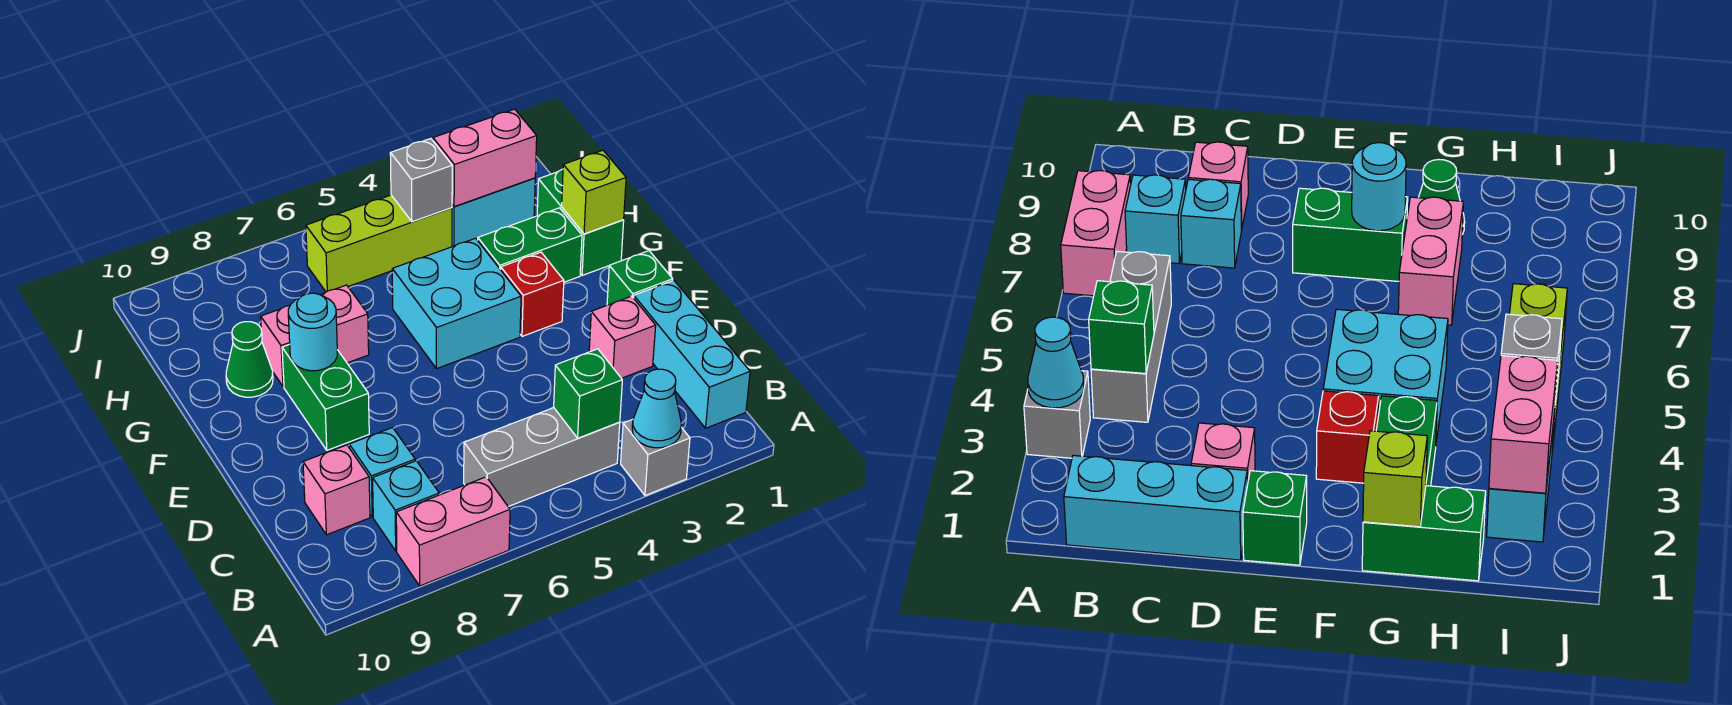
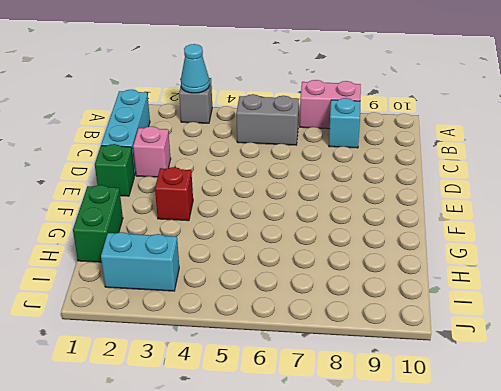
grey 1x2 brick [236,94,299,145] -> grey 1x3 brick [464,408,620,507]
none -> cyan 1x1 brick [349,428,415,517]
none -> pink 1x1 brick [303,445,370,535]
none -> green 1x2 brick [282,344,369,450]

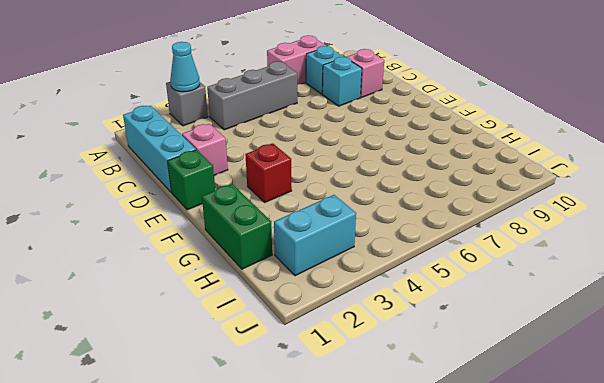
none -> green 1x2 brick [282,344,369,450]
none -> cyan 2x2 brick [392,238,521,369]
none -> green 1x2 brick [478,208,582,282]

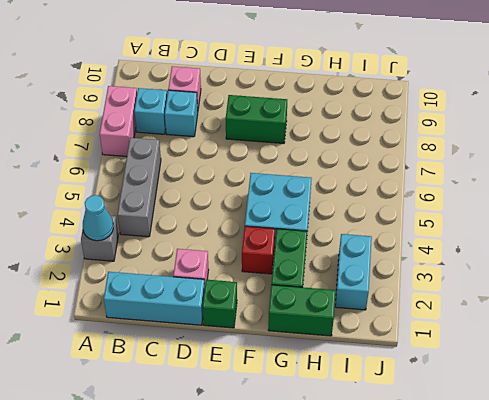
none -> pink 1x2 brick [261,285,369,387]
none -> green 1x1 cone [226,322,273,397]
none -> lime 1x3 brick [306,195,452,292]

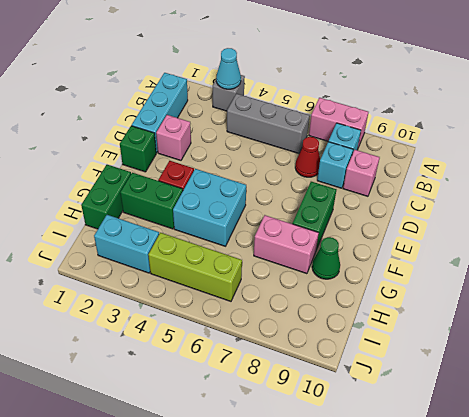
red 1x1 cone [295,137,320,177] -> none
none -> green 1x1 brick [554,349,622,438]
none -> cyan 1x1 round brick [288,293,337,371]
none -> lime 1x1 brick [562,150,626,234]

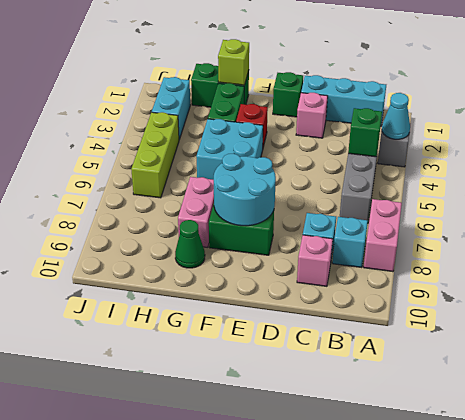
cyan 2x2 round brick [214,154,276,226] -> cyan 1x1 round brick [288,293,337,371]
none -> pink 1x2 brick [433,109,537,207]
none -> grey 1x1 brick [390,139,452,222]

